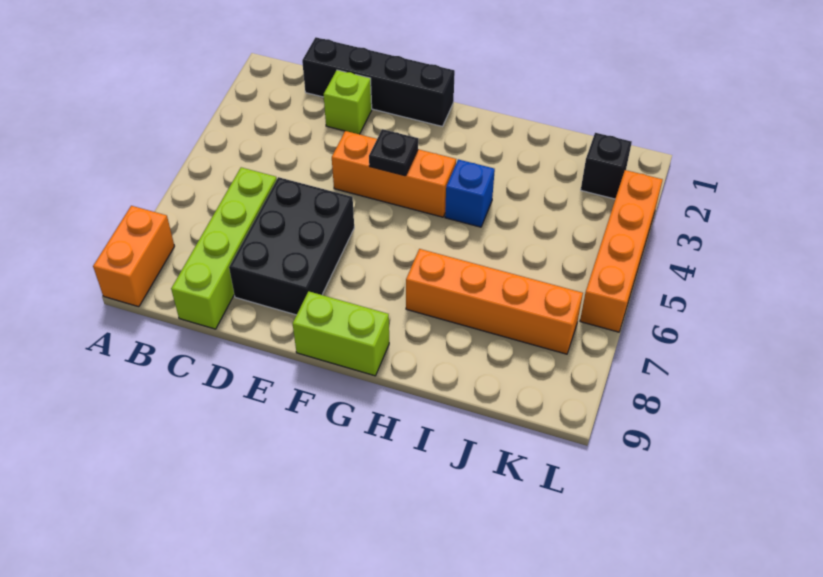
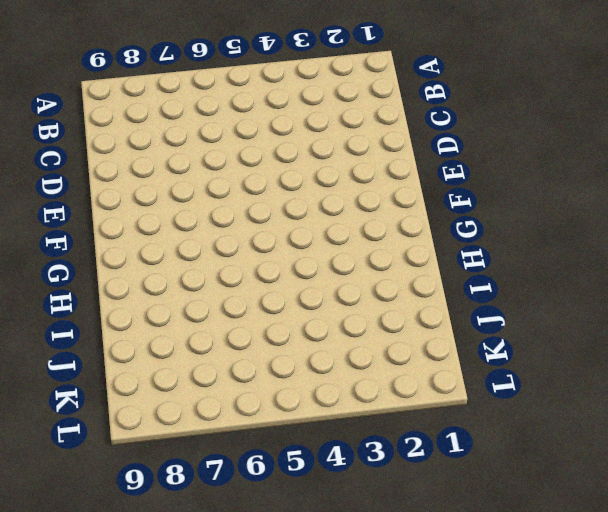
none -> orange 1x2 brick [93,206,174,307]
none -> black 1x4 brick [302,37,455,126]
none -> lime 1x4 brick [171,167,277,329]

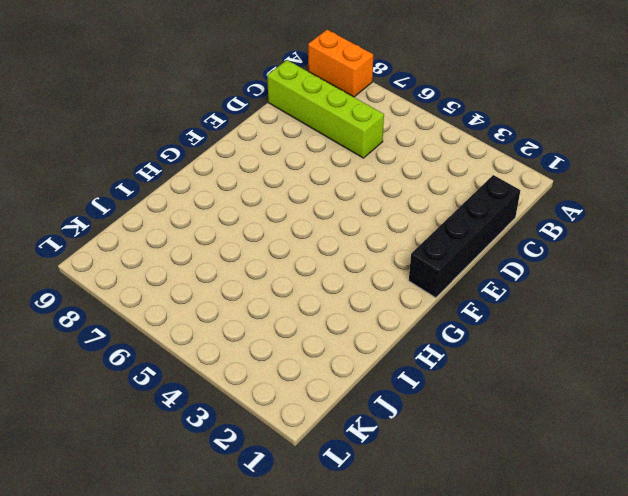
none -> lime 1x1 brick [324,70,372,134]
none -> black 2x3 brick [229,177,354,315]
none -> orange 1x3 brick [332,131,456,217]

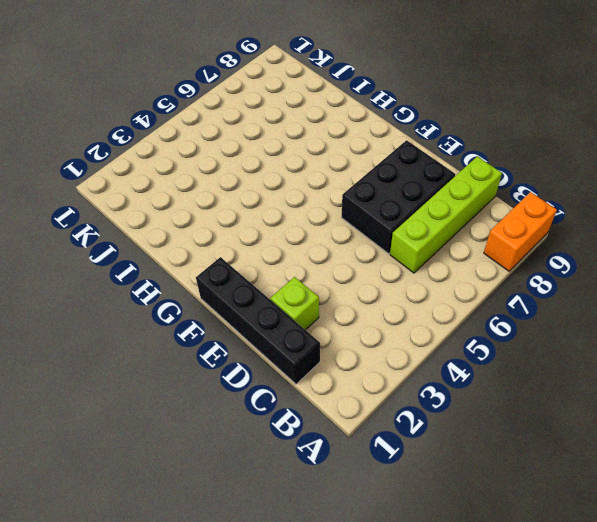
none -> orange 1x3 brick [332,131,456,217]
none -> lime 1x2 brick [293,291,389,376]
none -> blue 1x1 brick [445,159,495,227]

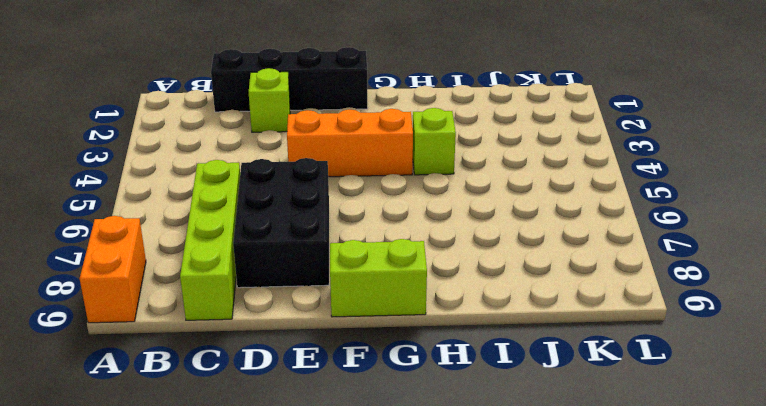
lime 1x1 brick [413,108,456,175] -> blue 1x1 brick [445,159,495,227]
none -> orange 1x4 brick [406,249,583,354]
none -> black 1x1 brick [581,133,632,199]
none -> orange 1x4 brick [580,170,663,332]

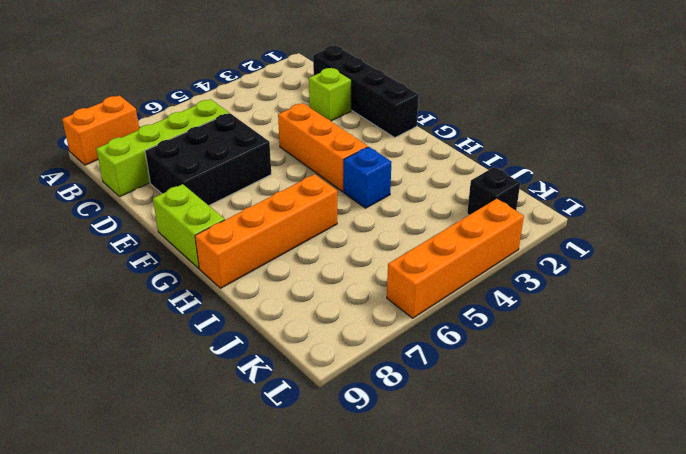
orange 1x4 brick [195,174,337,288] -> orange 1x4 brick turned to [406,249,583,354]
none -> black 1x1 plate [369,129,418,176]

